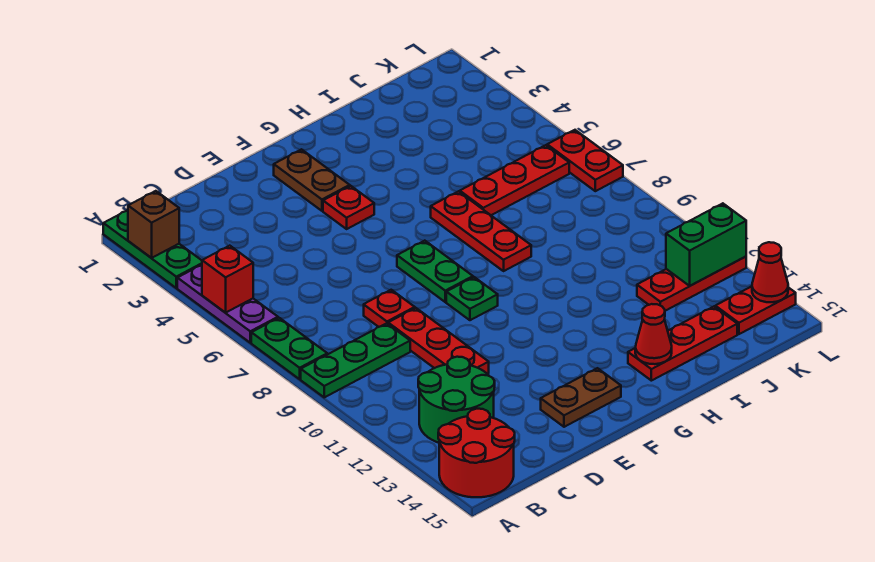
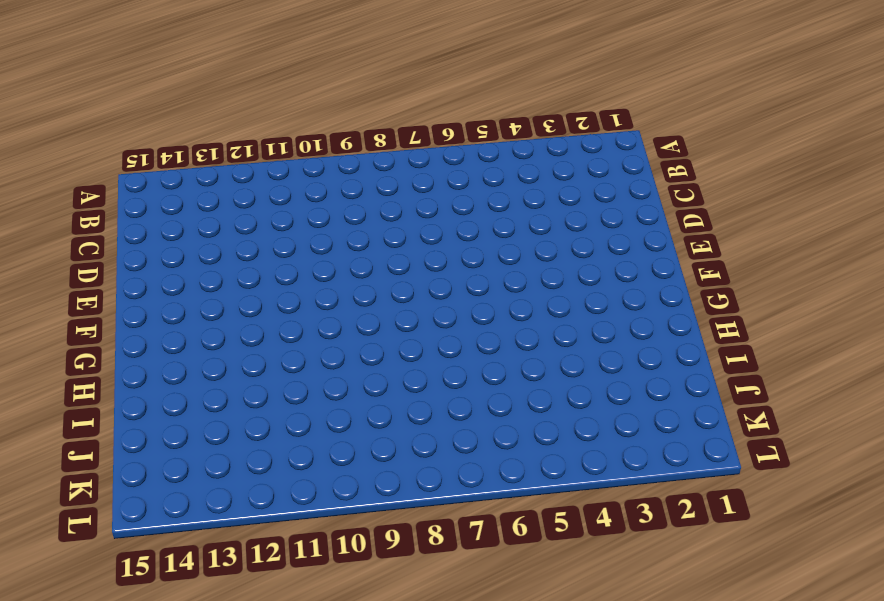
none -> green 1x3 plate [103,210,202,288]
none -> purple 1x3 plate [177,265,278,343]
none -> green 1x2 plate [251,318,327,379]

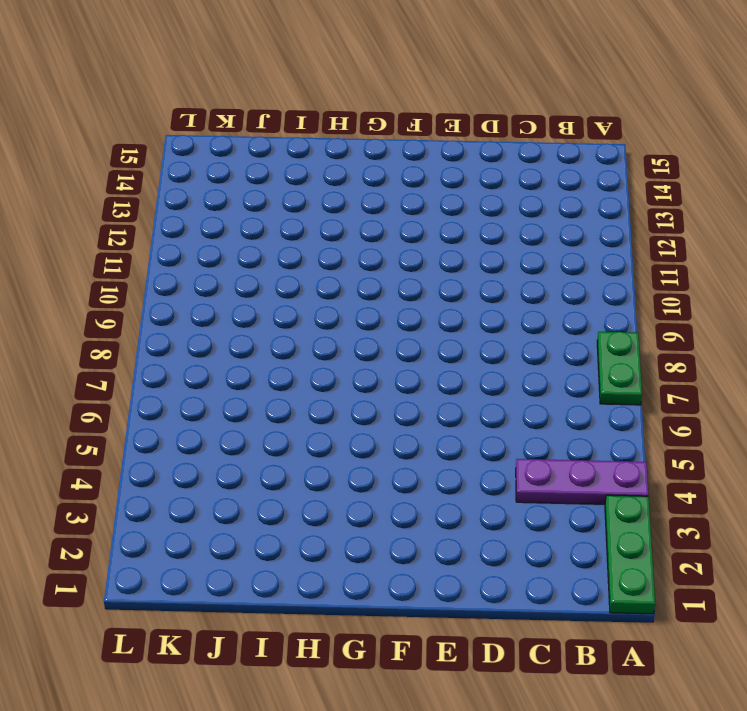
purple 1x3 plate [516,459,648,504] -> purple 1x3 plate turned to [177,265,278,343]
none -> green 1x3 plate [301,323,410,397]
none -> red 2x2 round brick [438,409,515,497]
none -> green 2x2 round brick [418,357,495,443]

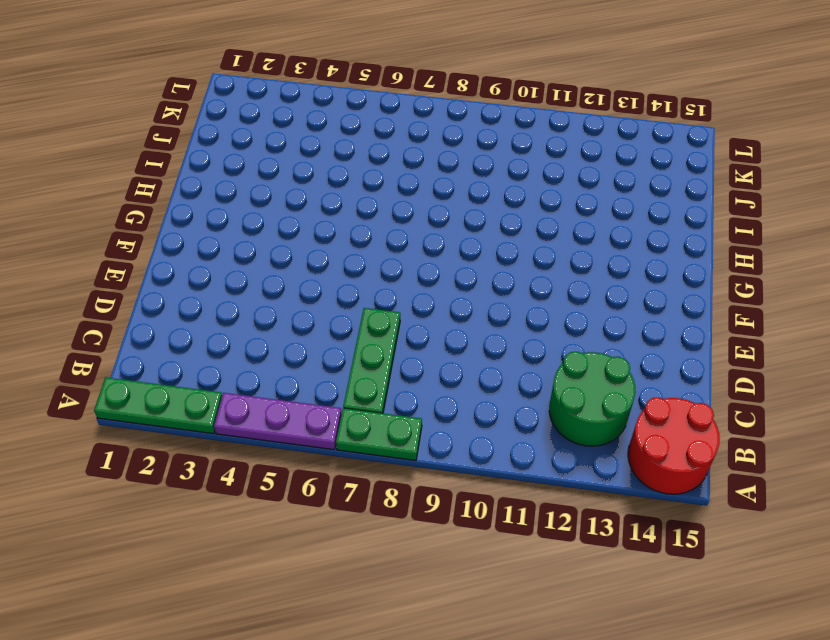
green 1x3 plate [343,308,400,413] -> green 1x3 plate moved to [301,323,410,397]
none -> red 1x1 plate [364,290,415,327]
none -> red 1x3 plate [388,308,489,374]
none -> brown 1x2 plate [541,368,621,427]

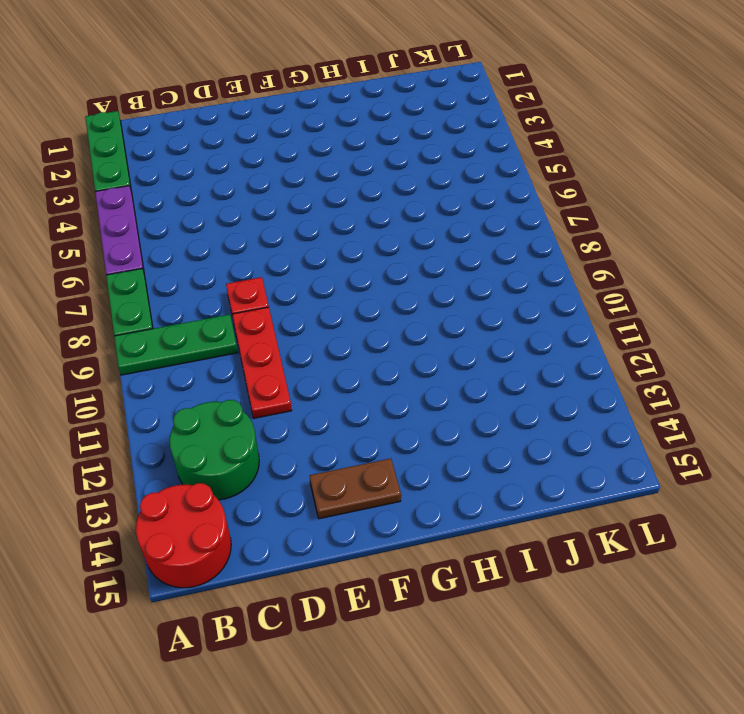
none -> brown 1x2 plate [274,149,350,211]
none -> red 1x1 plate [323,186,374,229]
none -> green 1x2 plate [397,241,473,302]

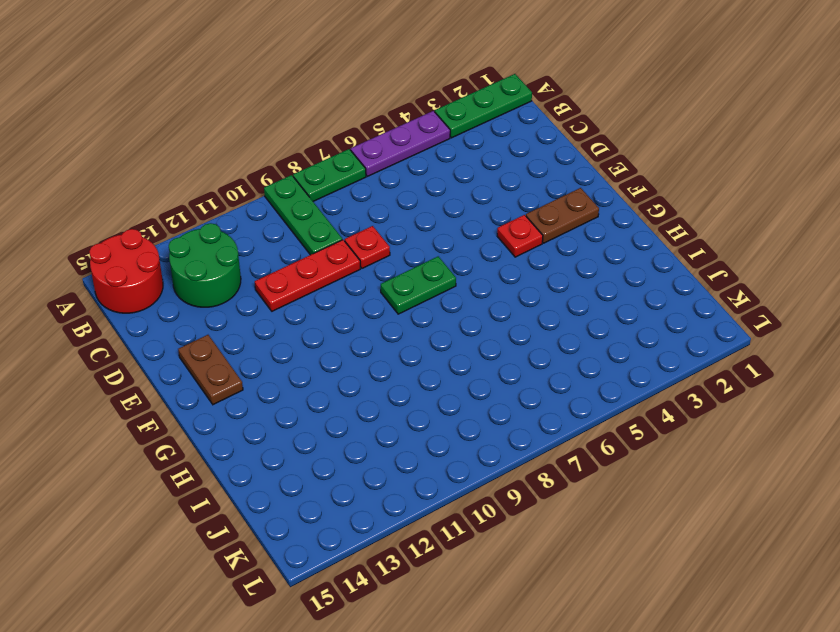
none -> green 1x1 plate [446,277,498,320]
none -> red 1x3 plate [431,191,531,271]
none -> red 1x3 plate [628,307,737,381]

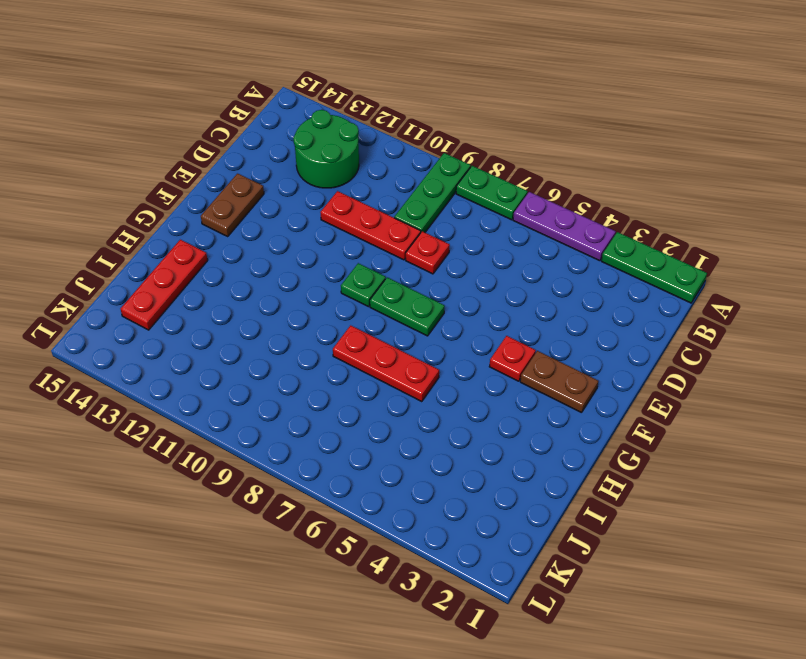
none -> red 2x2 round brick [438,409,515,497]
none -> red 1x3 plate [460,145,569,215]
none -> red 1x3 plate [637,257,746,311]

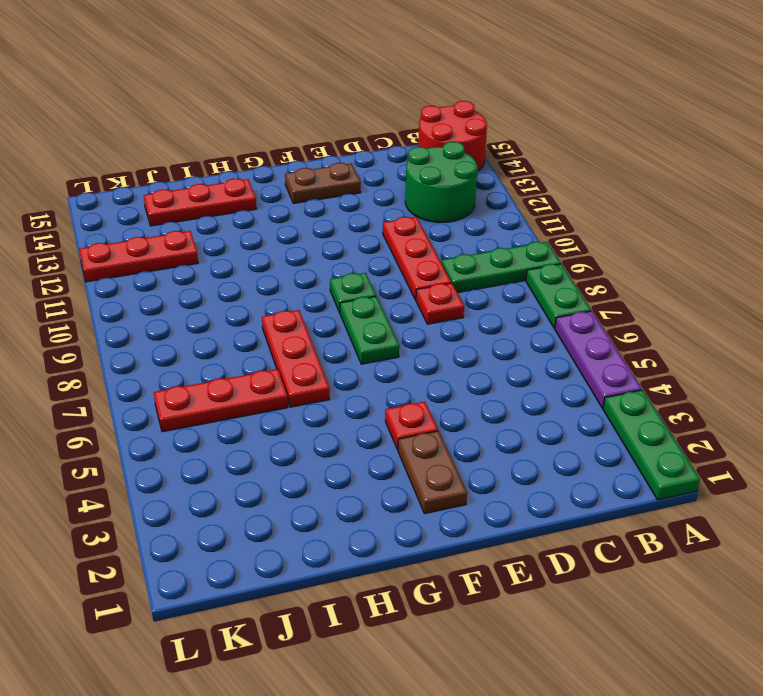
none -> red 1x2 plate [715,286,796,334]
none -> red 1x2 plate [547,130,623,191]
none -> brown 1x1 brick [128,191,179,258]

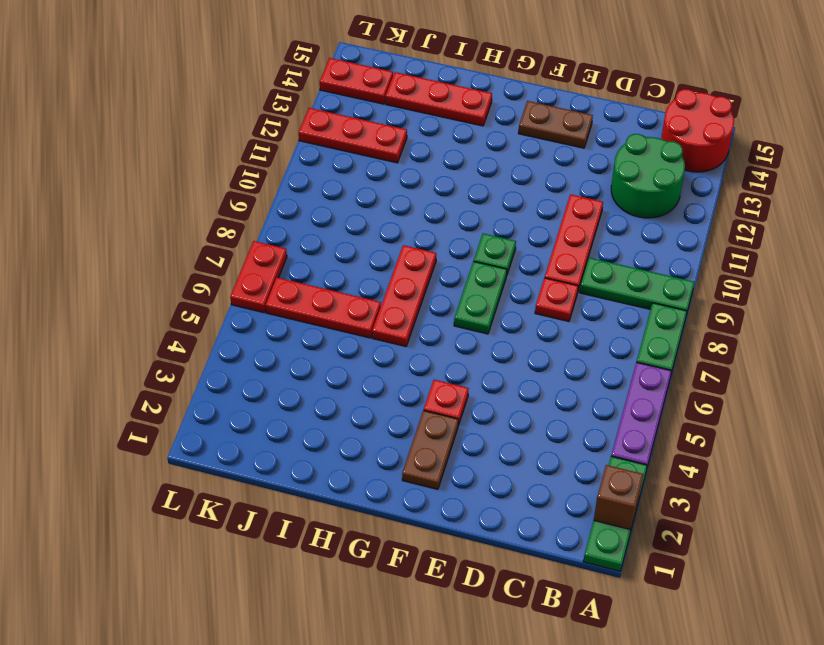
none -> red 1x1 brick [202,246,253,313]
none -> red 1x1 cone [635,304,672,364]
none -> green 1x2 brick [666,203,746,286]

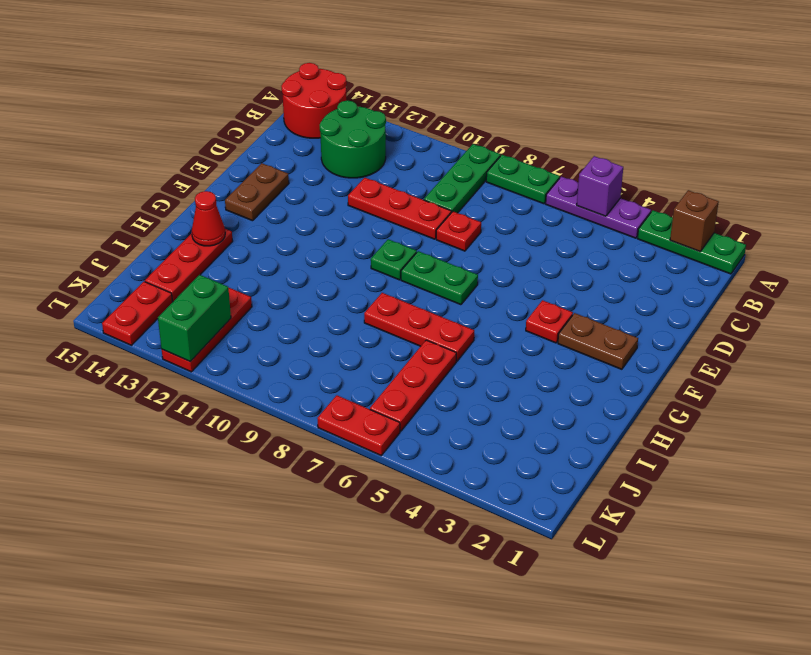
purple 1x1 brick [577,156,623,216] -> red 1x1 brick [202,246,253,313]
none -> red 1x1 cone [752,242,788,302]

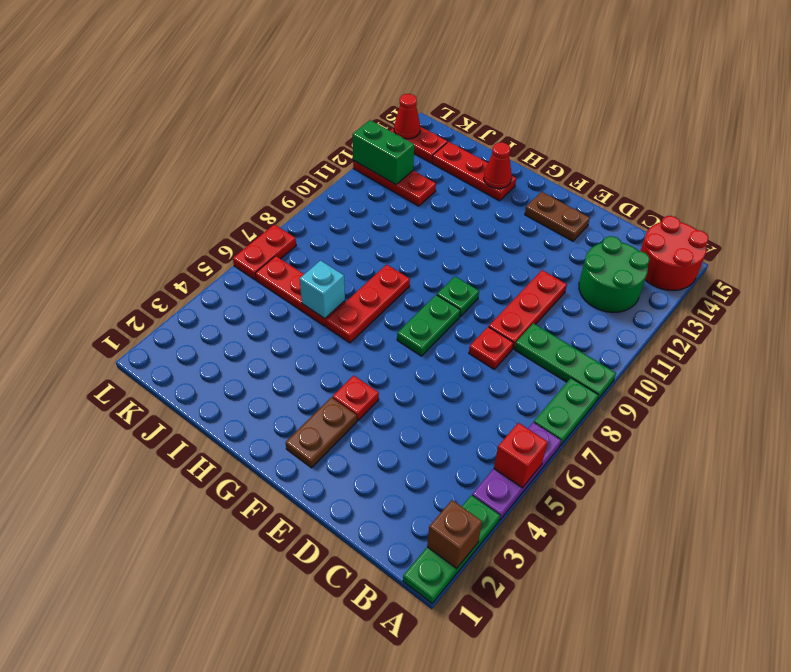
cyan 1x1 brick [300,261,345,319] -> none

